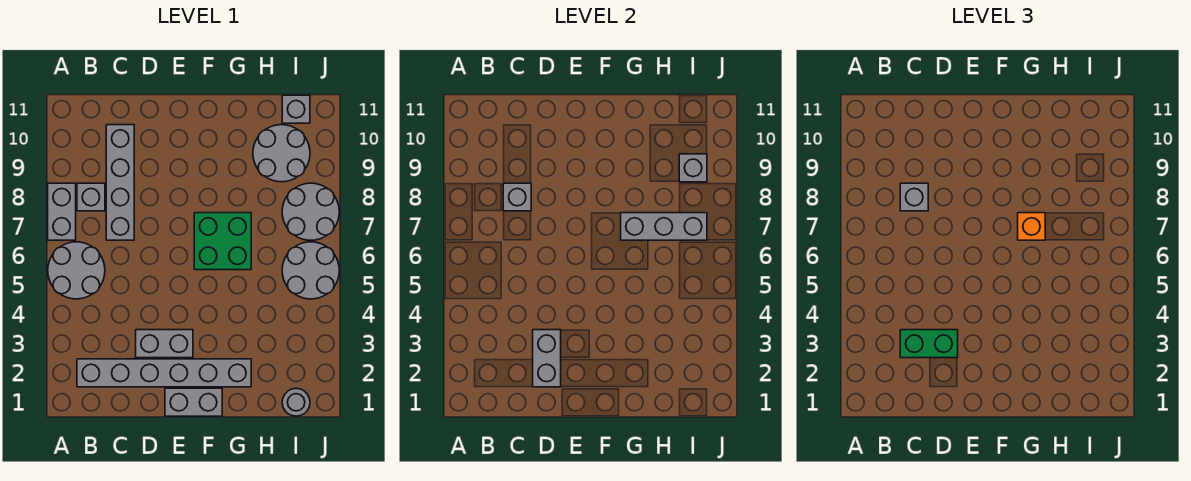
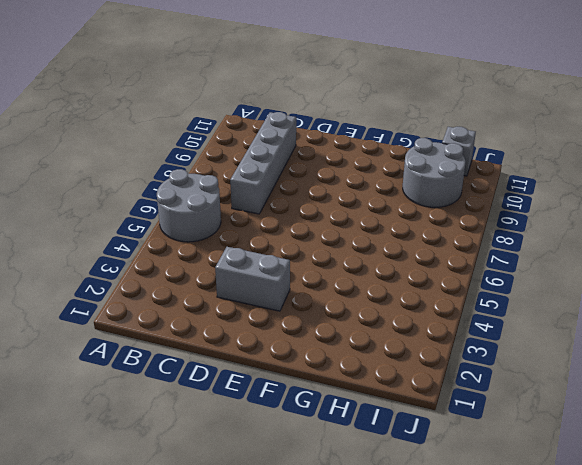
none -> grey 1x2 brick [48,183,76,240]
none -> grey 1x6 brick [77,359,251,387]
none -> grey 1x1 brick [77,183,105,211]

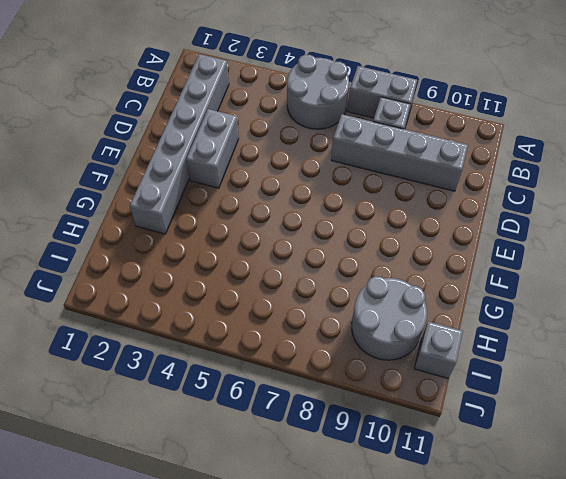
none -> grey 1x2 brick [165,388,222,416]
none -> green 2x2 brick [194,213,251,270]
none -> grey 1x1 round brick [282,388,310,416]

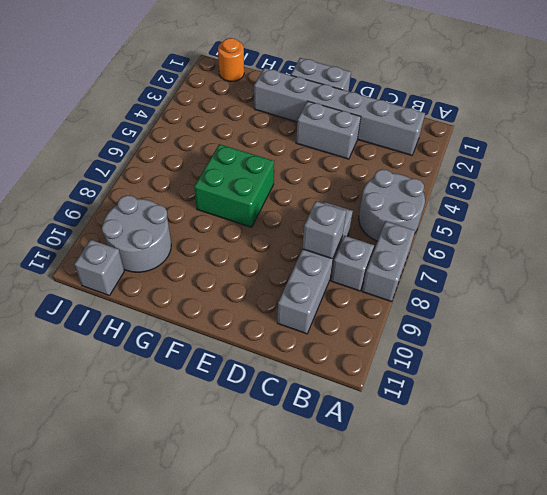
orange 1x1 round brick [218,38,244,82] -> grey 1x1 round brick [282,388,310,416]
none -> grey 2x2 round brick [282,242,339,299]
none -> grey 2x2 round brick [282,183,339,240]
none -> grey 1x2 brick [533,330,561,387]

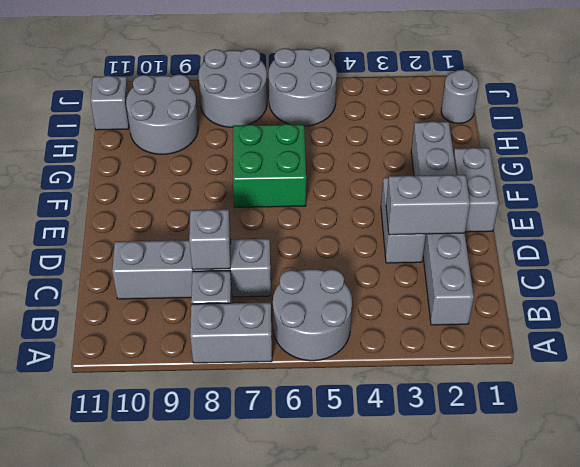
none -> grey 1x3 brick [621,213,707,240]
none -> grey 1x1 brick [679,154,707,182]
none -> green 1x2 brick [900,330,958,358]

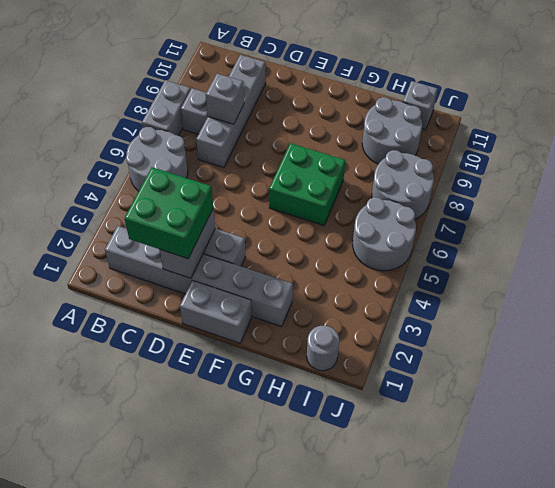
green 2x2 brick [125,167,213,259] -> green 1x2 brick [900,330,958,358]
none -> grey 1x3 brick [621,213,707,240]
none -> grey 1x1 brick [679,154,707,182]
none -> grey 1x1 brick [900,183,928,211]

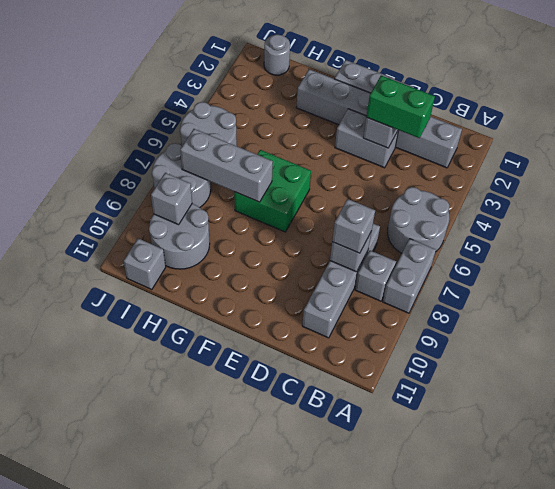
none -> orange 1x1 brick [1018,213,1045,240]

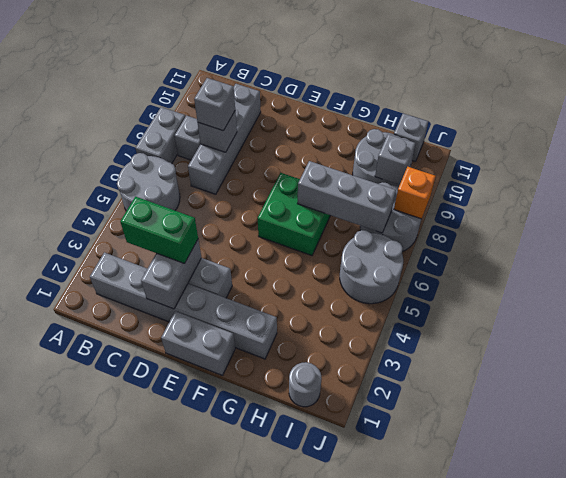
orange 1x1 brick [394,167,436,219] -> orange 1x1 brick moved to [1018,213,1045,240]

